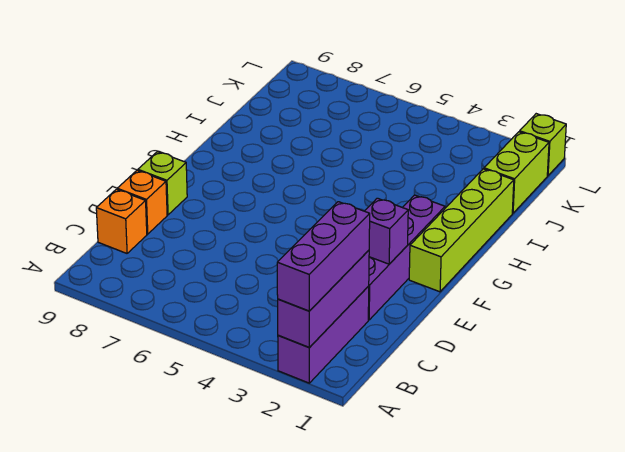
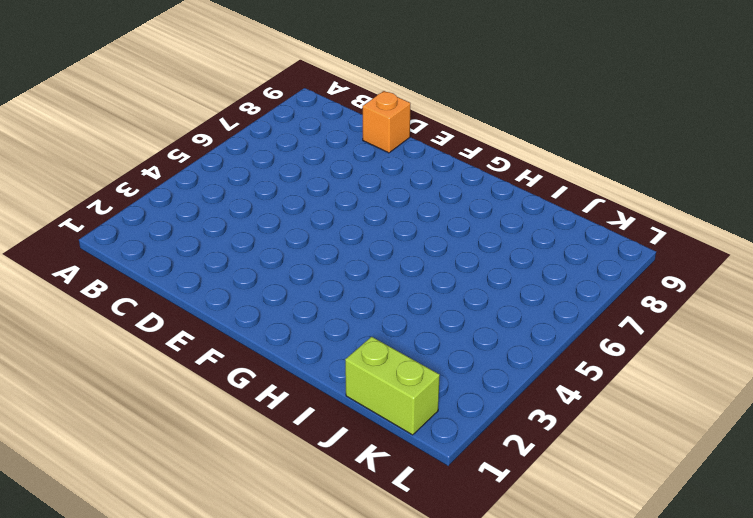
none -> purple 1x3 brick [278,286,369,383]
none -> orange 1x1 brick [96,189,147,253]

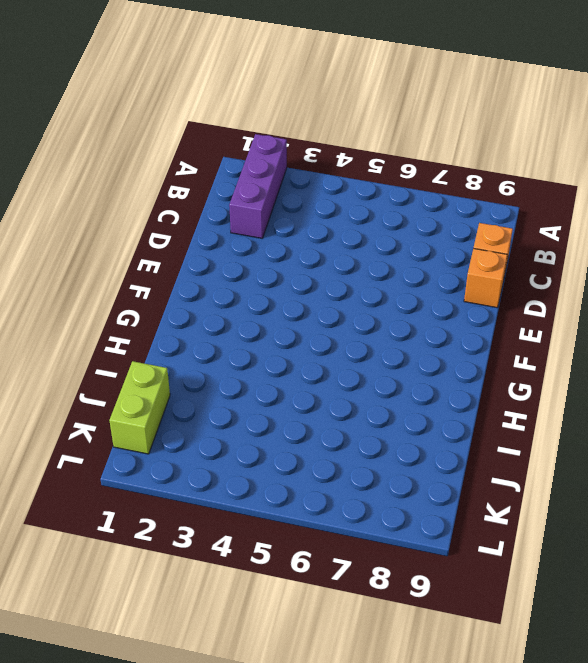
none -> purple 1x4 brick [368,195,445,320]
none -> lime 1x1 brick [138,152,187,215]

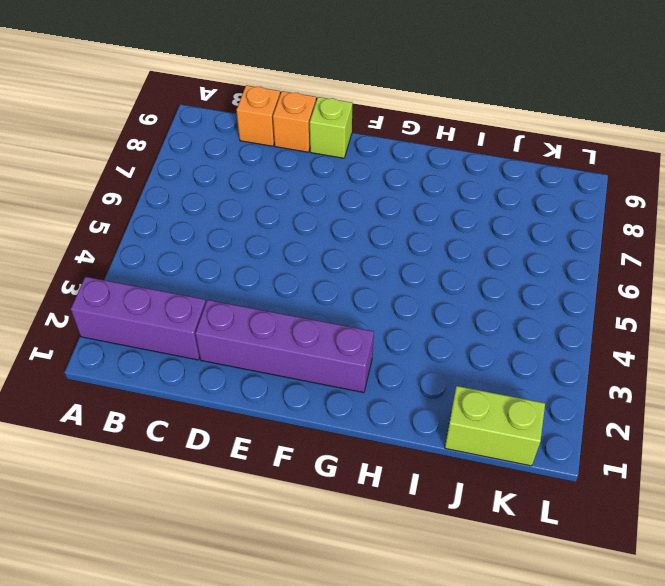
none -> lime 1x4 brick [409,169,514,292]
none -> lime 1x1 brick [520,114,566,176]

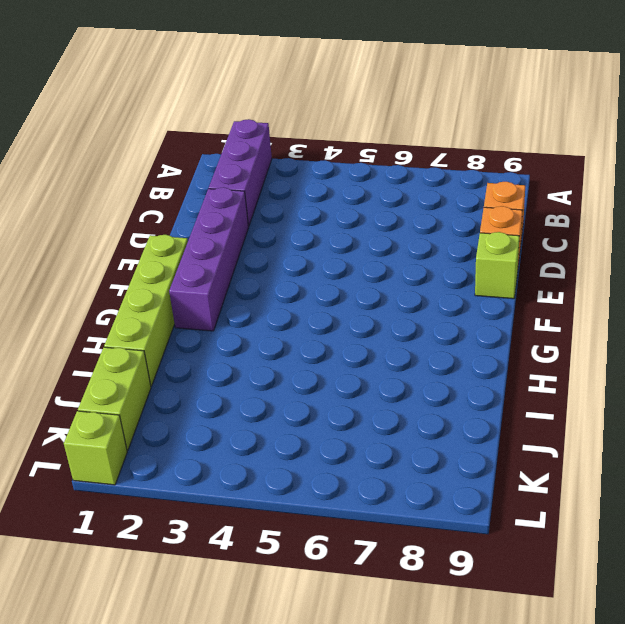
none -> purple 1x3 brick [278,250,369,347]
none -> purple 1x1 brick [365,198,408,264]

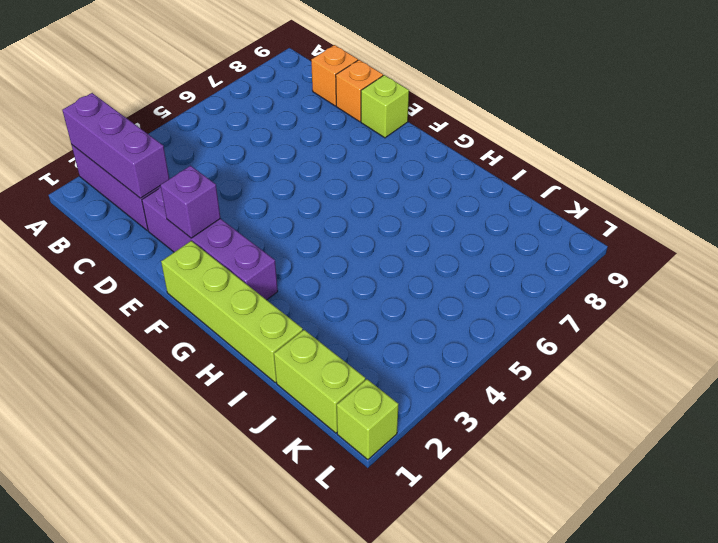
none -> purple 1x3 brick [277,202,370,311]

